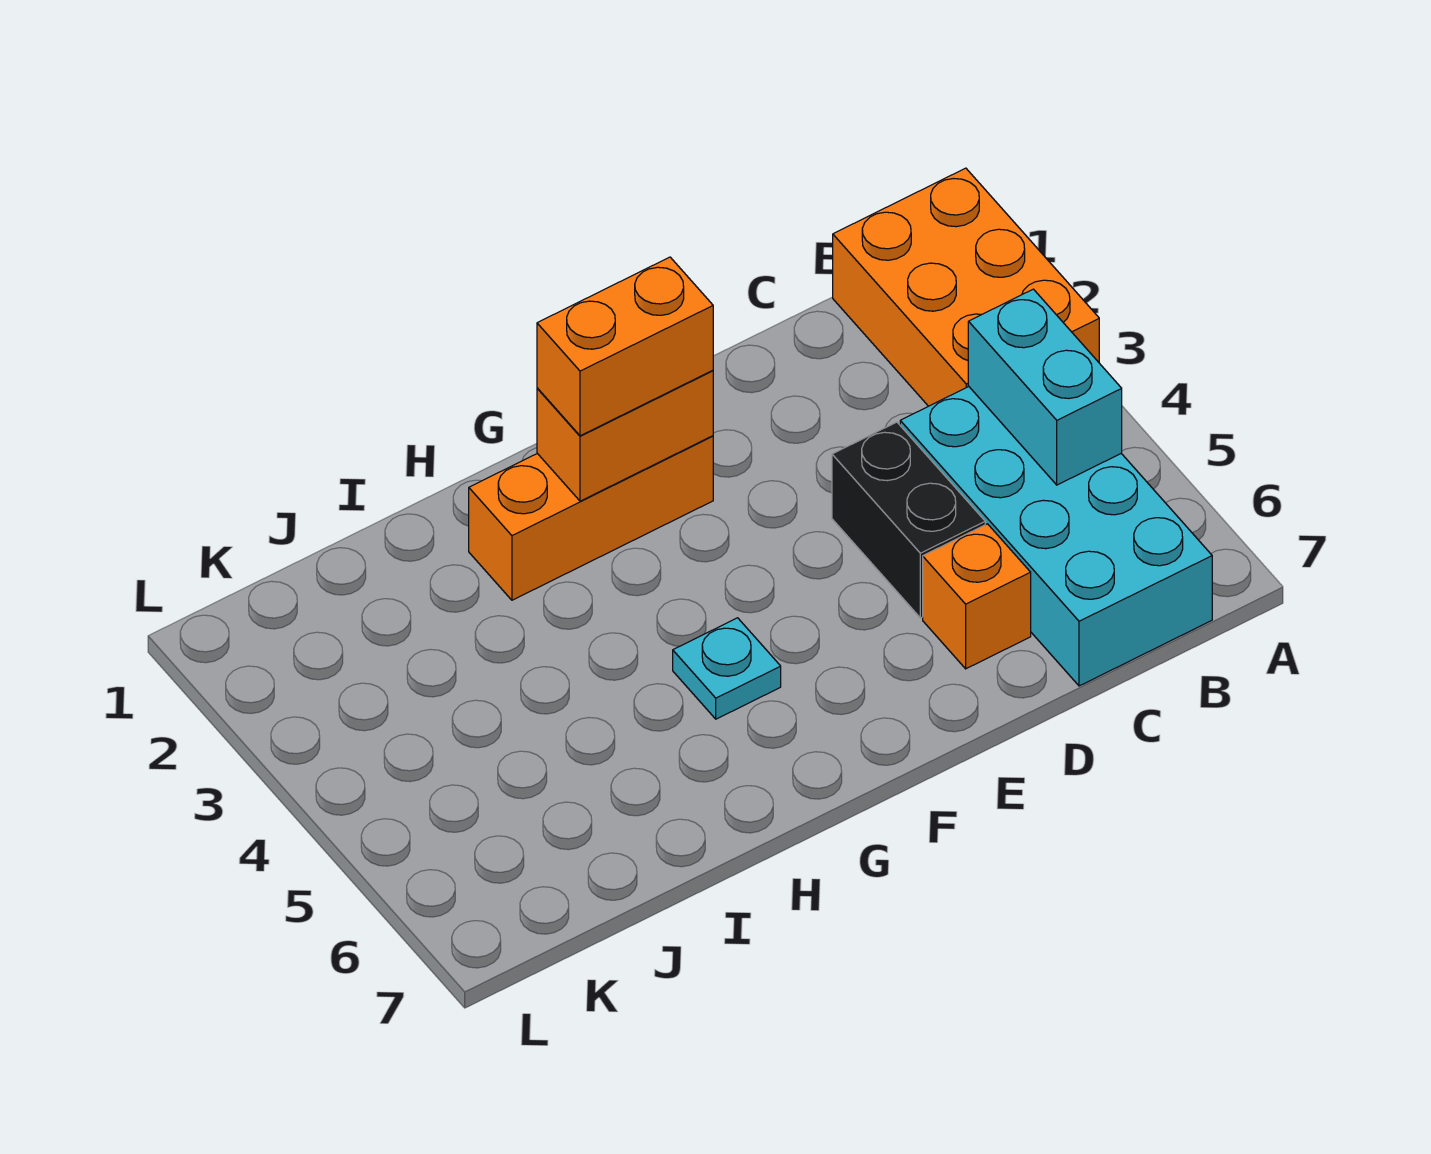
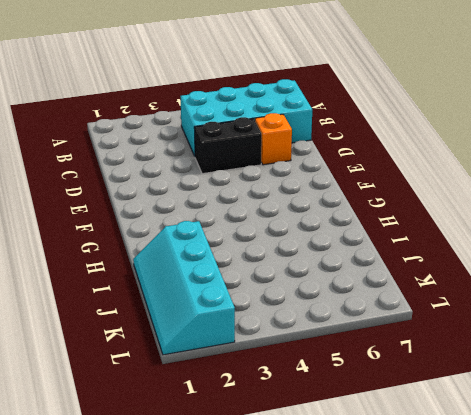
cyan 2x4 slope [133,221,235,355] -> none
none -> orange 2x3 brick [833,168,1099,406]
none -> orange 1x3 brick [469,436,713,600]

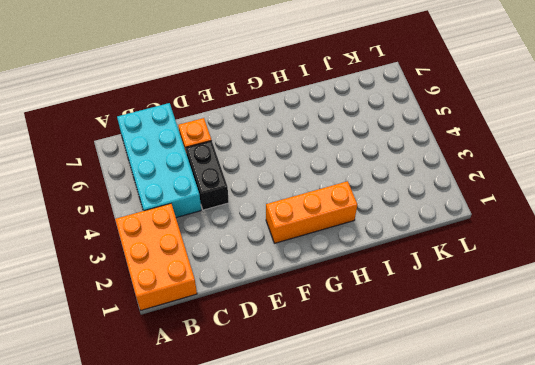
none -> cyan 1x1 plate [673,618,781,719]
none -> cyan 1x2 brick [968,289,1122,485]

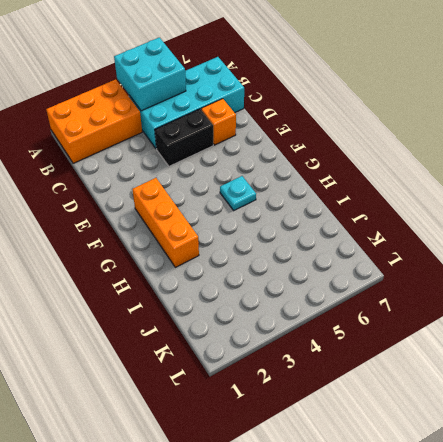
cyan 2x2 brick [114,37,186,111] -> cyan 1x2 brick [968,289,1122,485]
none -> orange 1x2 brick [537,370,713,501]
none -> orange 1x2 brick [537,257,713,436]

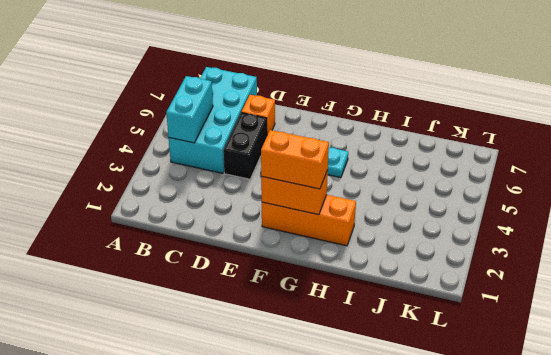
none -> orange 2x3 brick [833,168,1099,406]

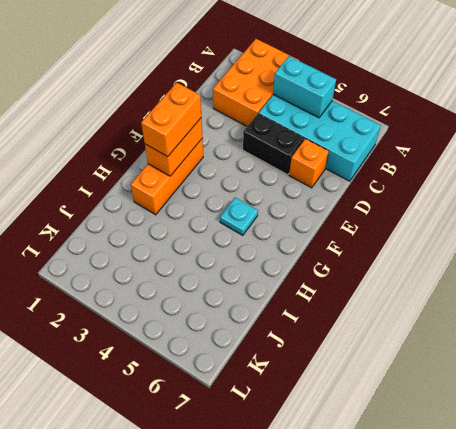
orange 2x3 brick [213,39,299,126] -> orange 2x3 brick turned to [833,168,1099,406]

